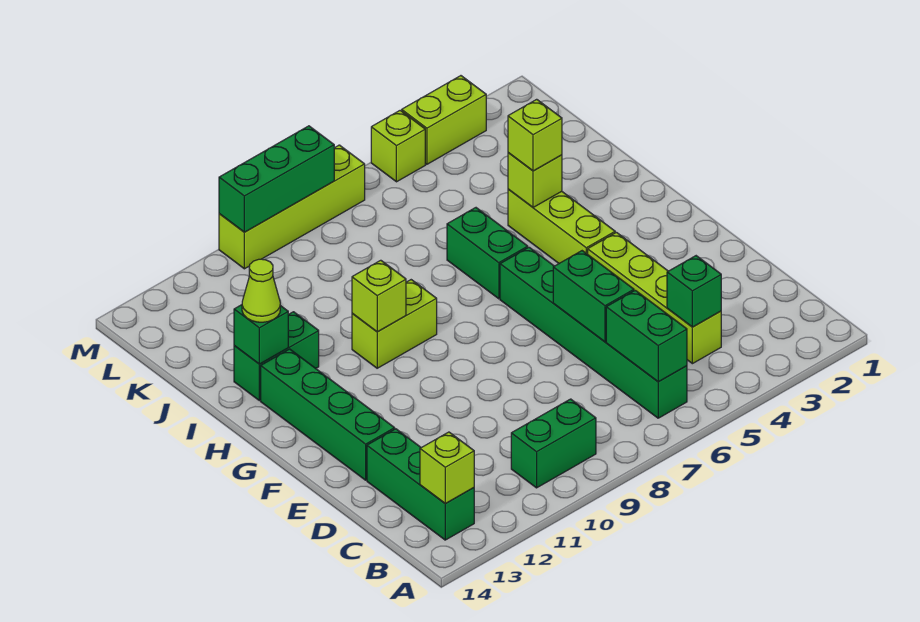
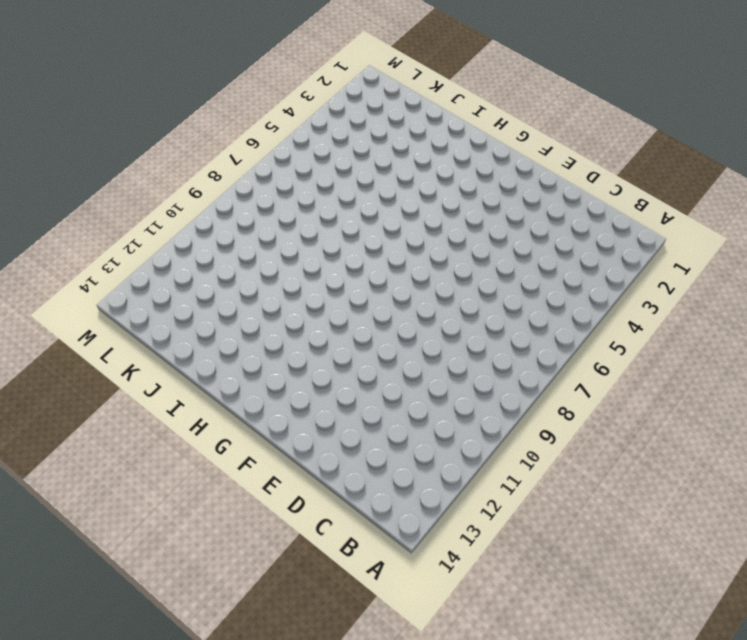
none -> green 1x6 brick [500,247,687,418]
none -> green 1x2 brick [511,399,596,488]
none -> green 1x3 brick [367,429,474,540]

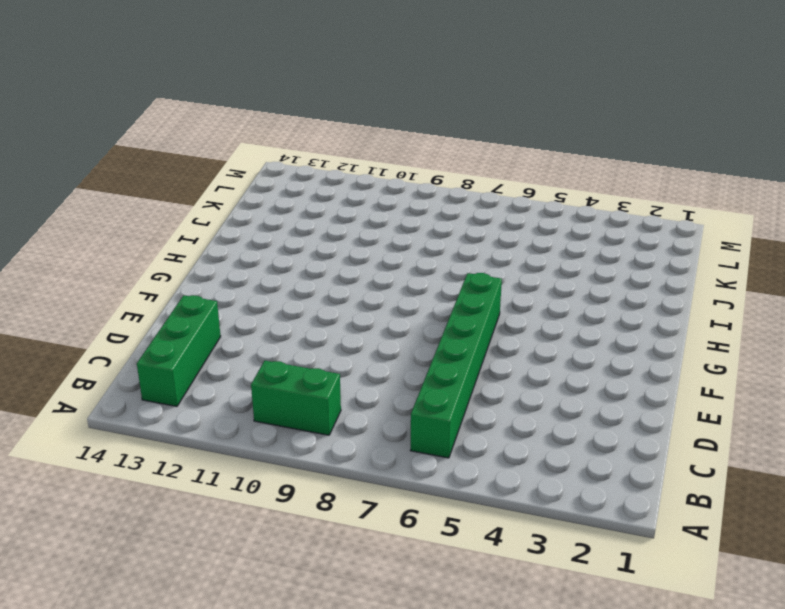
none -> lime 1x4 brick [588,232,721,364]
none -> green 1x4 brick [261,349,395,480]
none -> lime 1x3 brick [508,189,615,263]

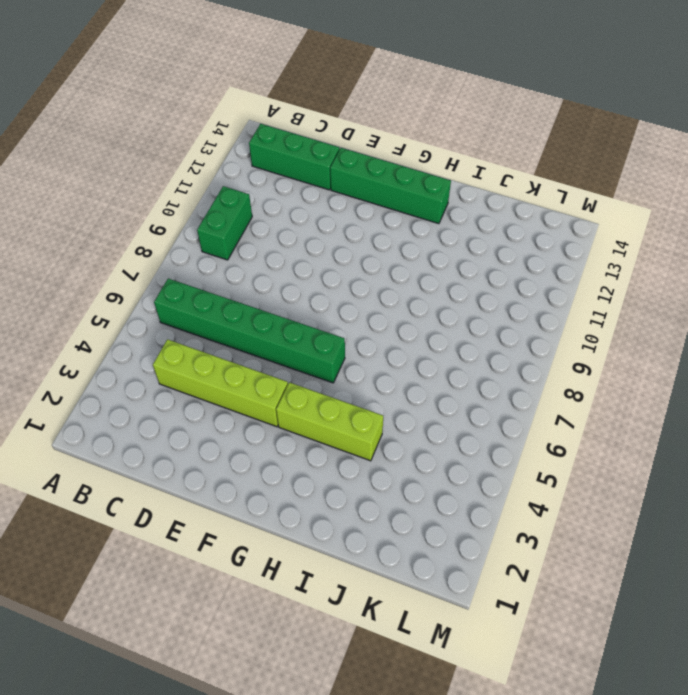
none -> green 1x2 brick [447,208,528,299]
none -> lime 1x2 brick [352,280,437,368]
none -> green 1x2 brick [234,312,319,401]

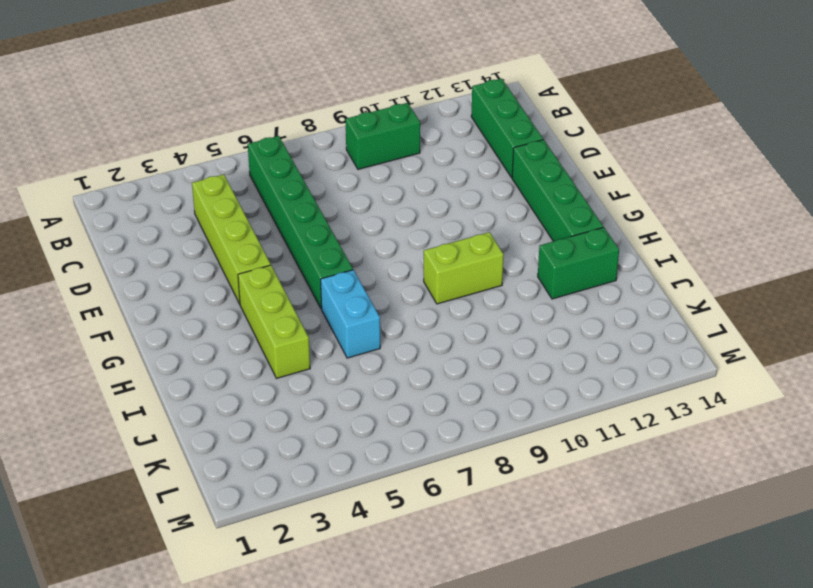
cyan 1x2 brick [320,270,380,358] -> green 1x2 brick [447,208,528,299]
none -> lime 1x2 brick [402,76,486,164]
none -> lime 1x1 brick [371,110,425,182]
none -> lime 1x4 brick [219,145,365,269]

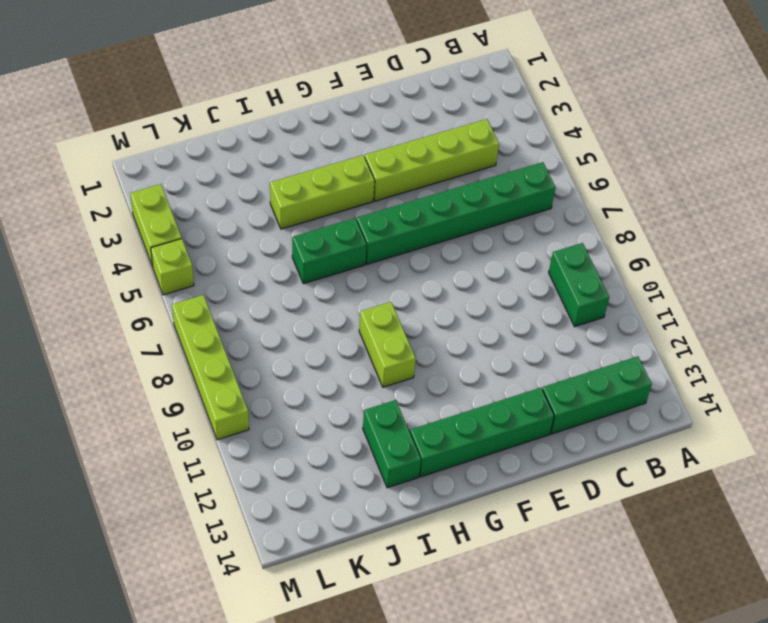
none -> green 1x2 brick [606,290,687,382]
none -> lime 1x1 brick [420,432,474,504]
none -> green 1x1 brick [667,256,721,327]

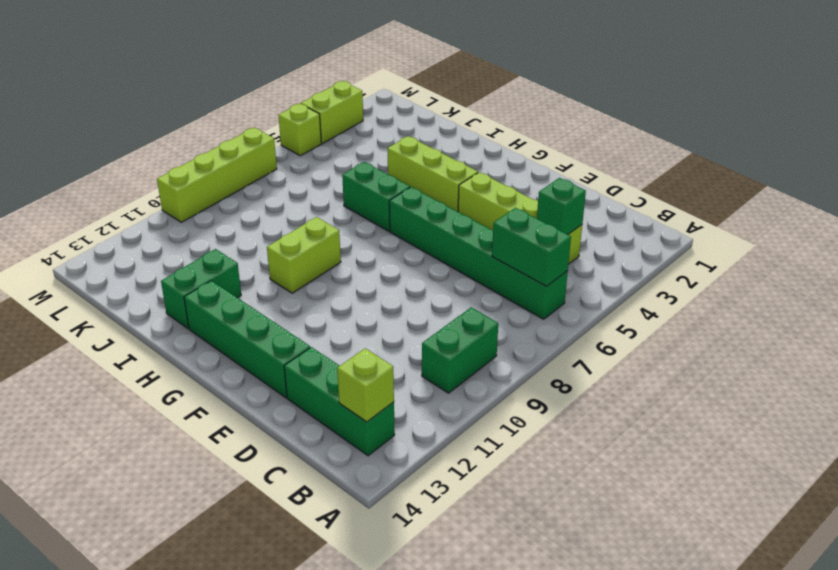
none -> green 1x2 brick [553,251,634,342]
none -> lime 1x1 brick [352,260,406,332]
none -> lime 1x1 brick [508,153,562,207]

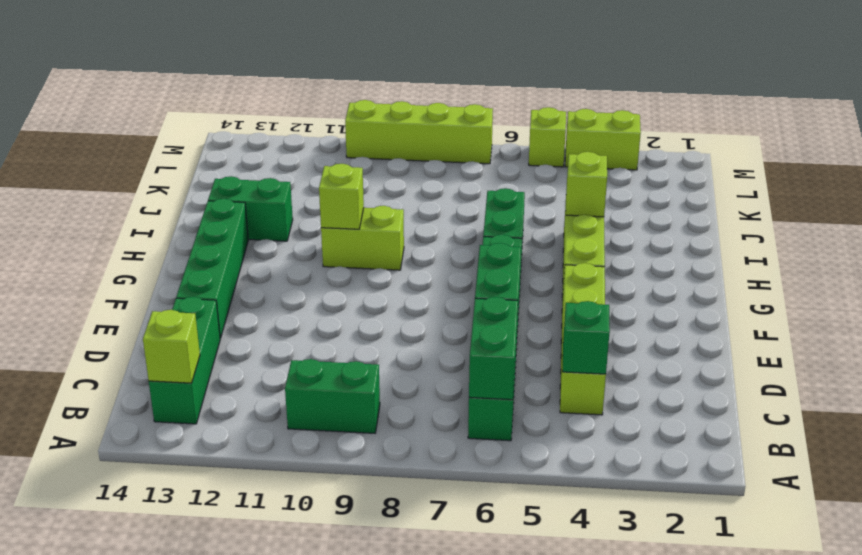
none -> green 1x1 brick [234,305,288,364]
none -> green 1x3 brick [219,126,334,232]
none -> lime 1x1 brick [508,99,562,171]

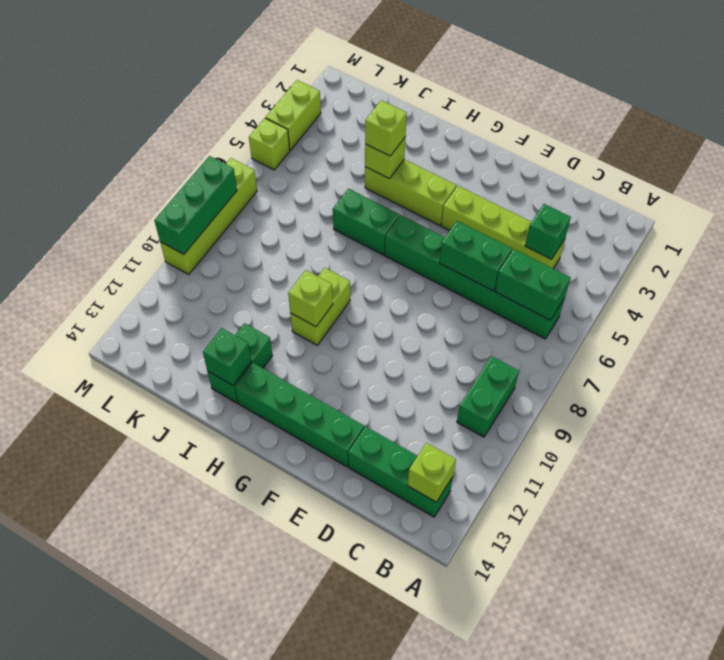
none -> lime 1x1 cone [242,259,281,322]

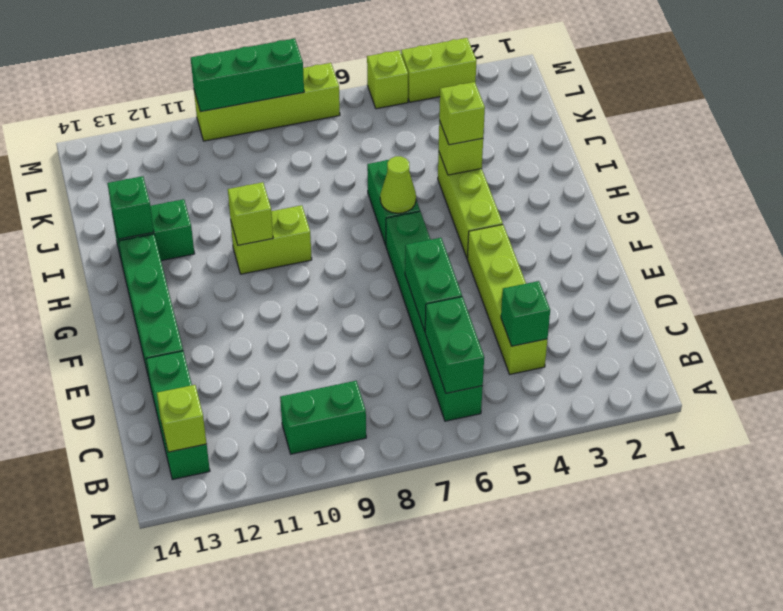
lime 1x1 cone [380,156,416,213] -> lime 1x1 cone moved to [242,259,281,322]

